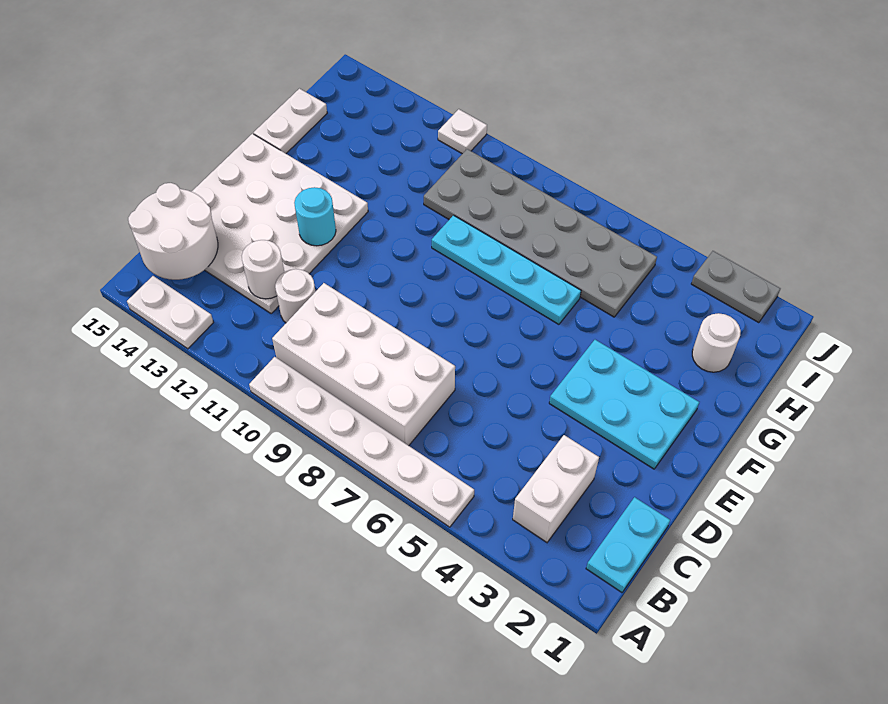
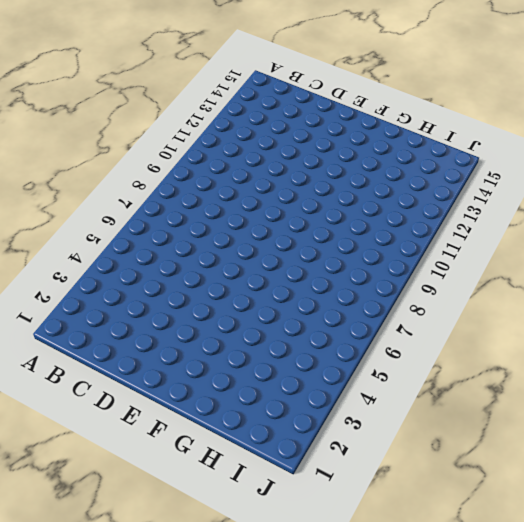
none -> white 1x6 plate [249,357,474,527]
none -> white 1x2 plate [127,276,213,349]
none -> cyan 1x2 plate [586,497,670,592]

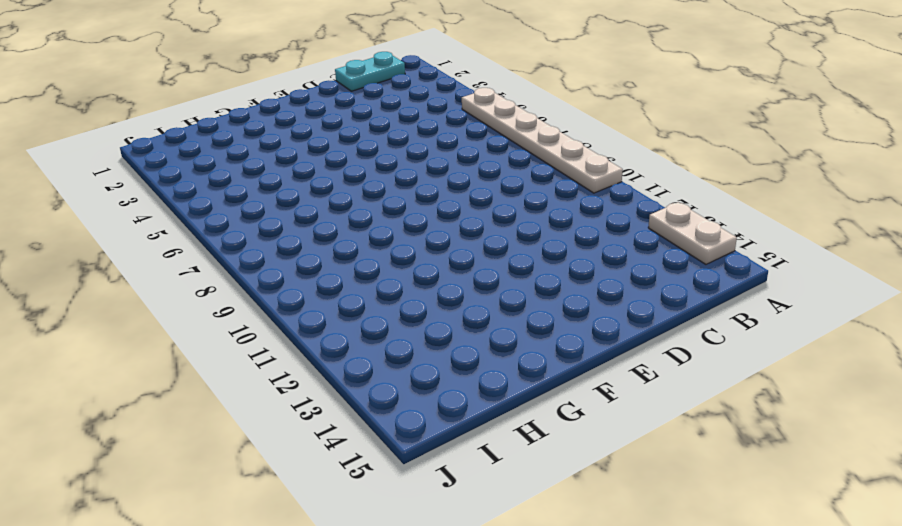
none -> white 1x2 brick [513,435,599,542]
none -> white 2x4 brick [272,283,455,446]
none -> white 1x1 round brick [275,269,315,323]

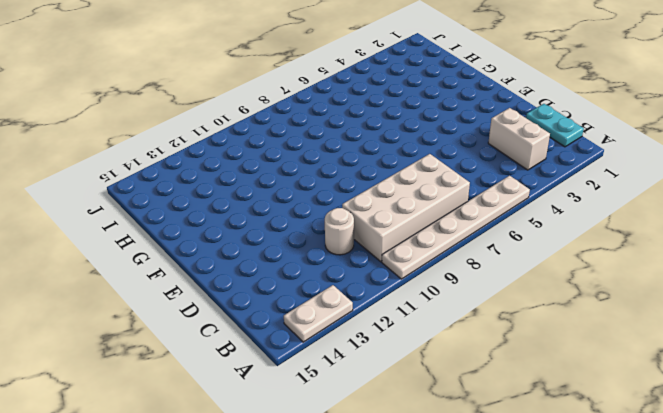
none -> white 4x4 plate [192,134,368,313]
none -> cyan 2x3 plate [549,340,699,469]
none -> cyan 1x4 plate [432,215,581,324]

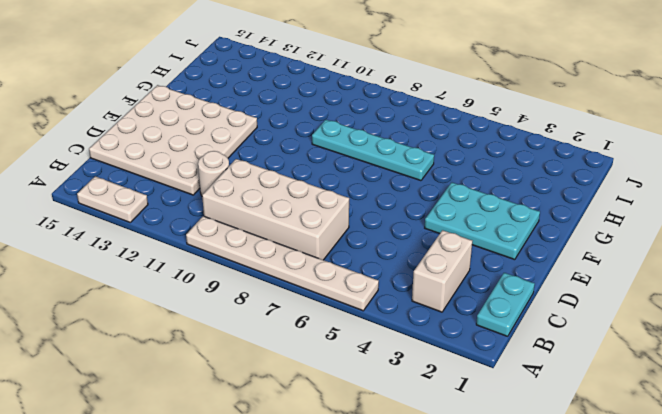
none -> white 1x2 plate [254,89,327,153]
none -> white 1x1 round brick [692,313,741,372]
none -> grey 2x6 plate [424,149,657,317]

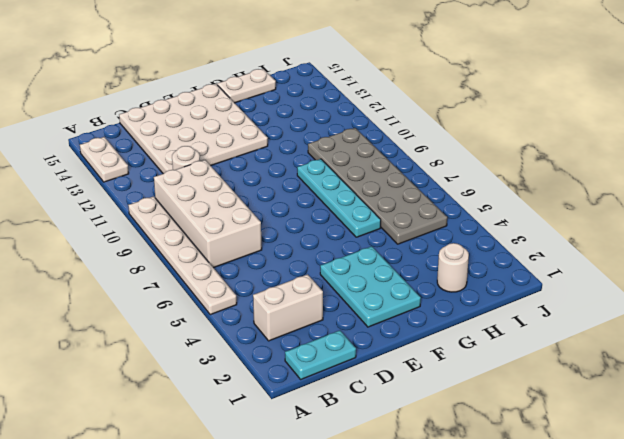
none -> grey 1x2 plate [691,251,780,323]
none -> white 1x1 plate [438,109,487,154]
none -> white 2x2 round brick [128,183,218,280]

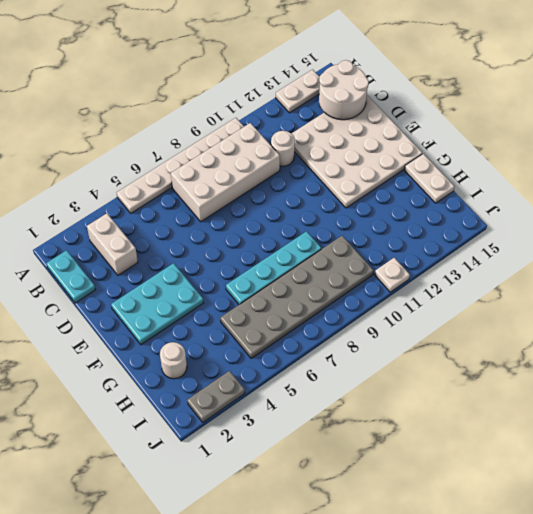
none -> white 1x1 round brick [242,240,284,299]
none -> cyan 1x1 round brick [294,187,336,246]

